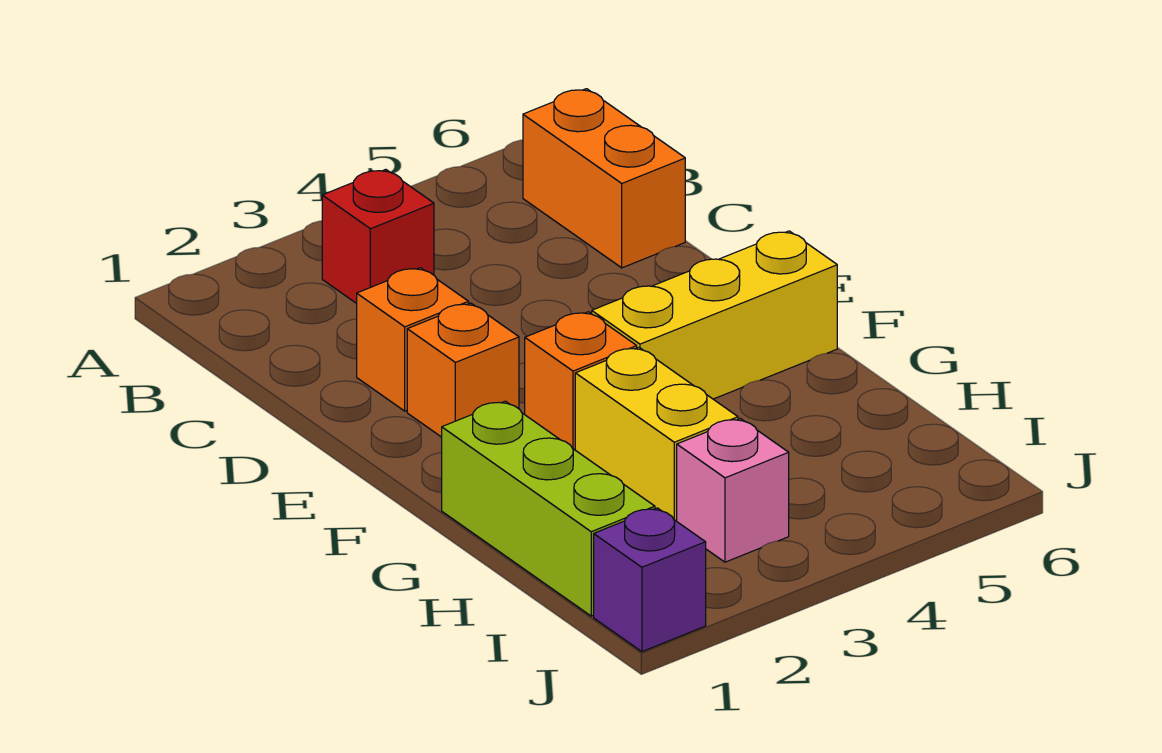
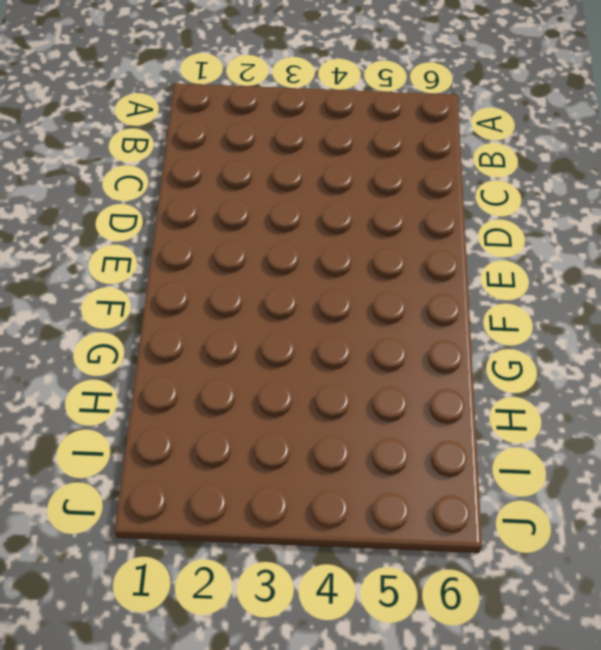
none -> red 1x1 brick [322,169,434,303]
none -> orange 1x2 brick [523,89,685,268]

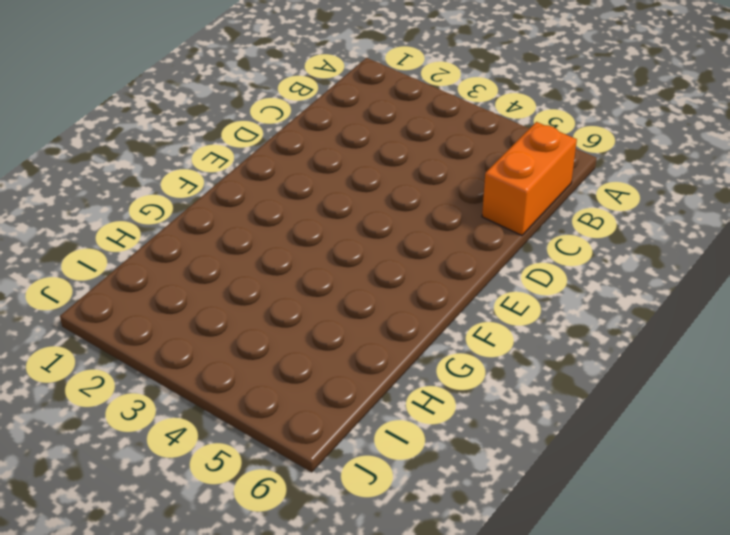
none -> red 1x1 brick [322,169,434,303]
none -> orange 1x1 brick [357,268,469,411]

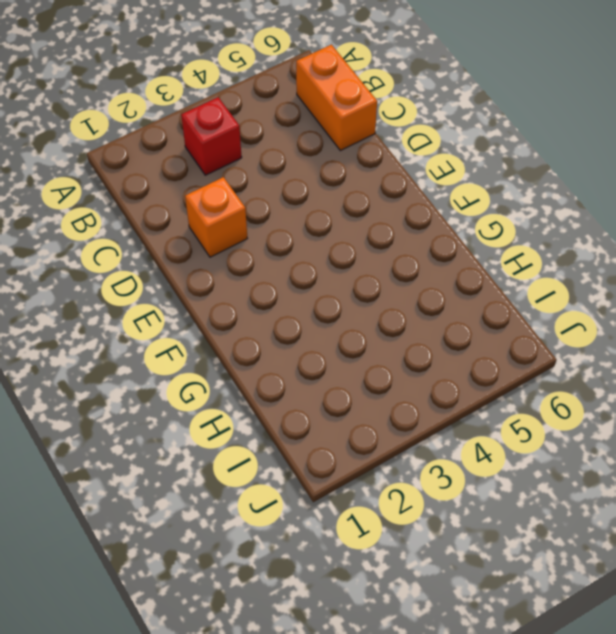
none -> orange 1x1 brick [407,303,519,437]
none -> orange 1x1 brick [525,312,637,450]

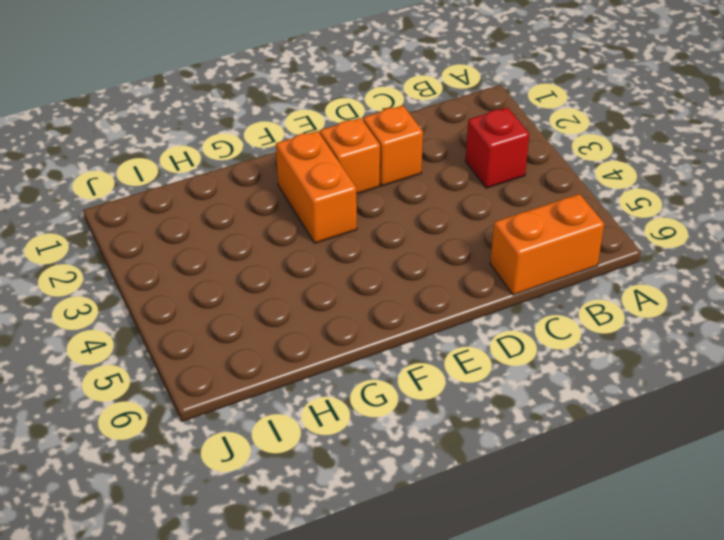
orange 1x2 brick [276,131,357,243] -> orange 1x1 brick [525,312,637,450]
none -> yellow 1x3 brick [592,231,837,399]
none -> lime 1x3 brick [442,401,655,616]

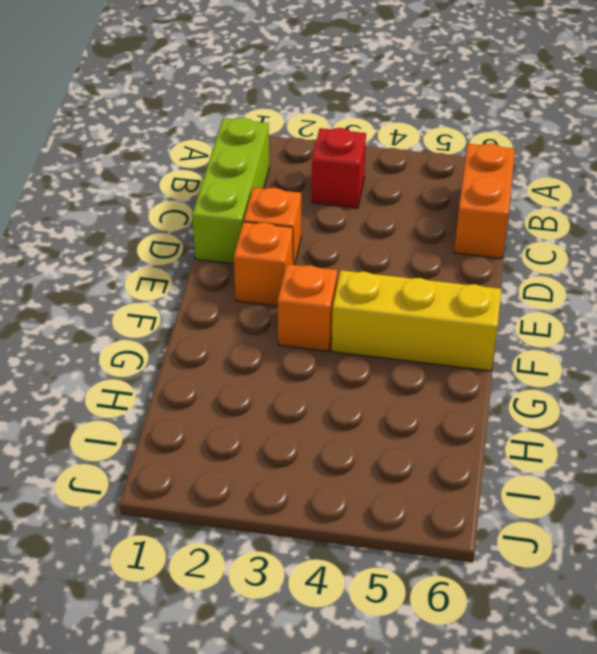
lime 1x3 brick [192,118,269,264] -> lime 1x3 brick moved to [442,401,655,616]
none -> yellow 1x2 brick [575,348,738,521]
none -> pink 1x1 brick [677,419,789,562]

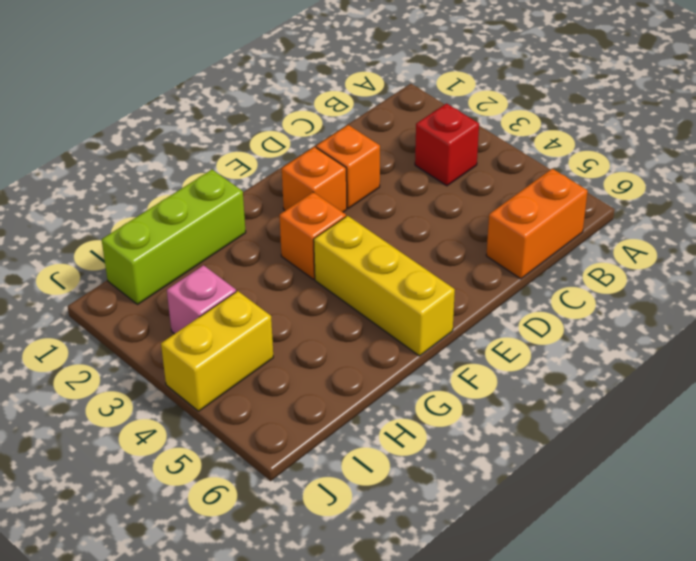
yellow 1x2 brick [161,291,273,411] -> yellow 1x2 brick moved to [575,348,738,521]
none -> purple 1x1 brick [594,508,706,652]

